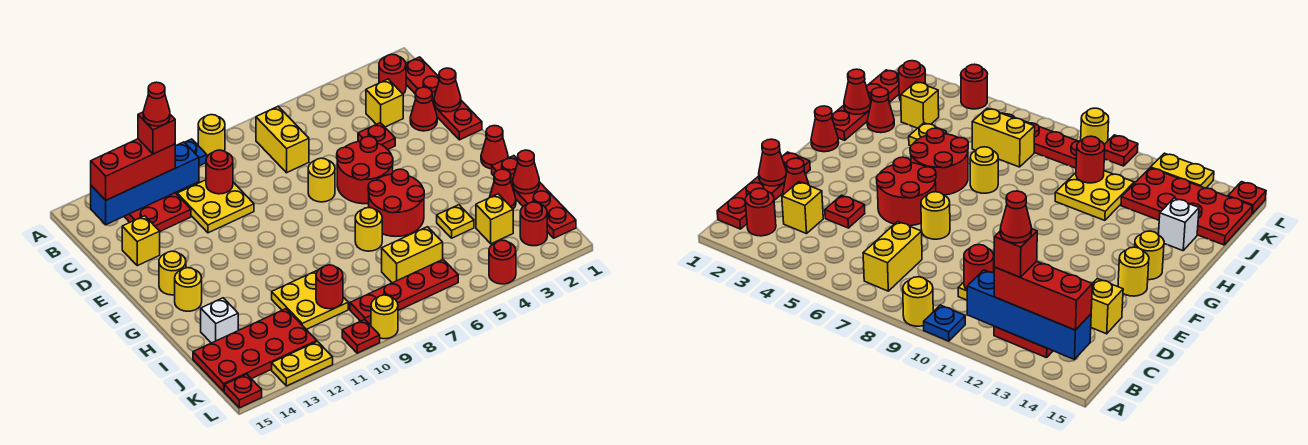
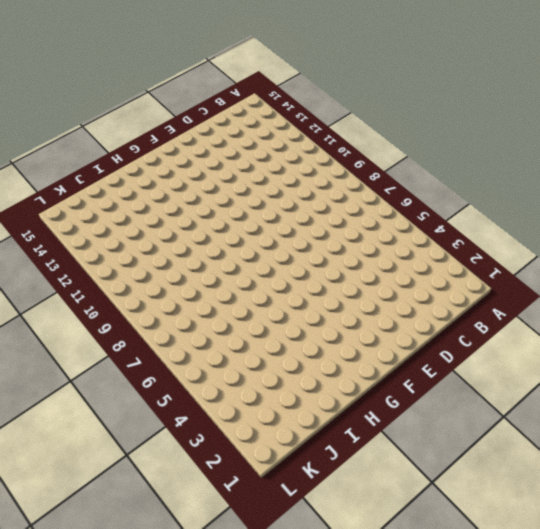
none -> yellow 1x1 round brick [198,115,225,156]
none -> blue 1x1 plate [185,139,207,166]
none -> red 1x4 plate [406,57,482,140]
none -> red 1x1 round brick [379,54,406,94]

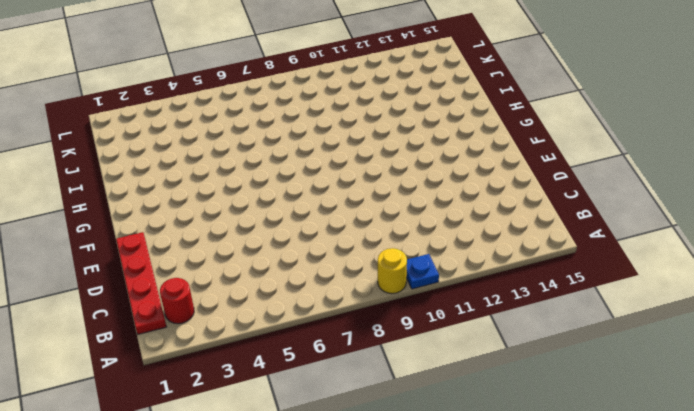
none -> yellow 1x2 brick [256,106,309,173]
none -> red 2x2 plate [124,193,191,231]
none -> yellow 1x1 brick [366,79,403,127]
none -> yellow 2x2 plate [177,180,254,233]

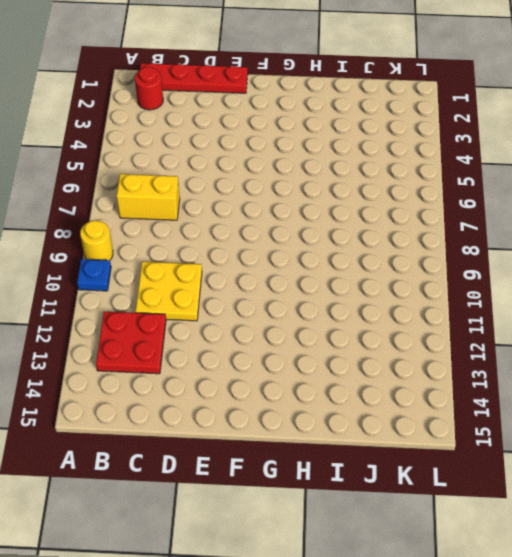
none -> yellow 1x1 brick [366,79,403,127]
none -> red 1x1 cone [410,87,437,131]
none -> red 1x1 plate [358,123,395,149]
none -> yellow 1x1 brick [122,216,160,266]

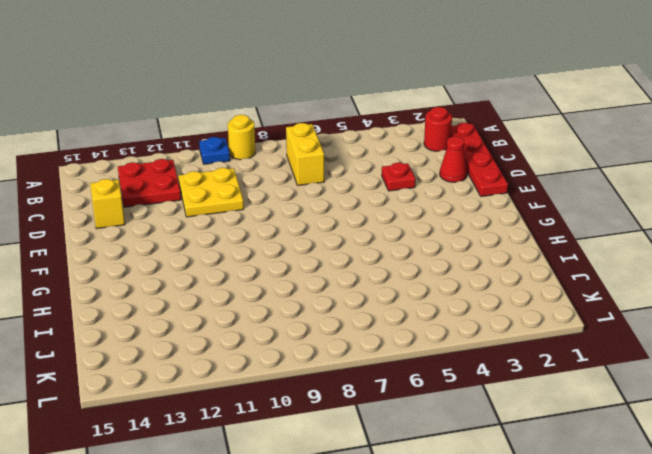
none -> yellow 1x1 brick [366,79,403,127]
none -> red 2x2 round brick [337,136,393,204]
none -> yellow 1x1 round brick [308,158,335,202]
none -> yellow 1x1 round brick [159,251,186,295]

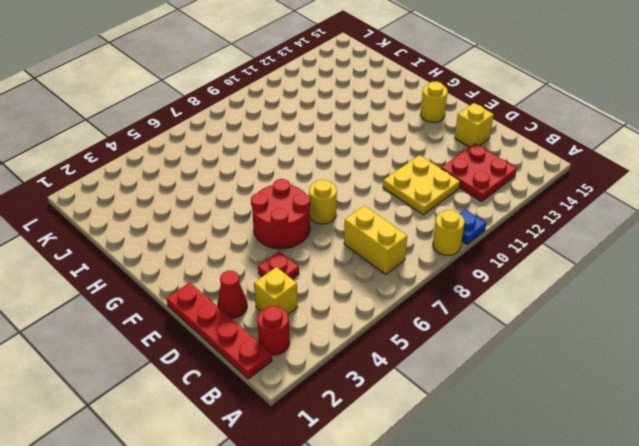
none -> red 1x1 cone [481,126,508,169]
none -> red 2x2 round brick [368,169,424,237]
none -> yellow 1x1 round brick [175,268,202,311]
none -> red 1x4 plate [492,156,576,238]

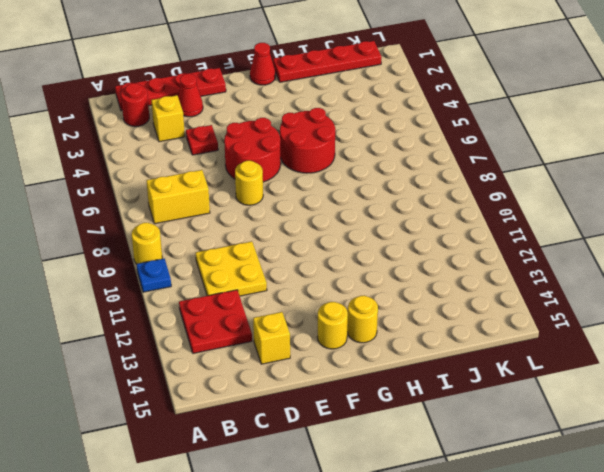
none -> yellow 1x1 round brick [355,208,382,251]
none -> red 1x1 cone [490,169,516,209]
none -> yellow 1x1 plate [437,205,474,238]
none -> yellow 2x2 plate [272,270,348,329]

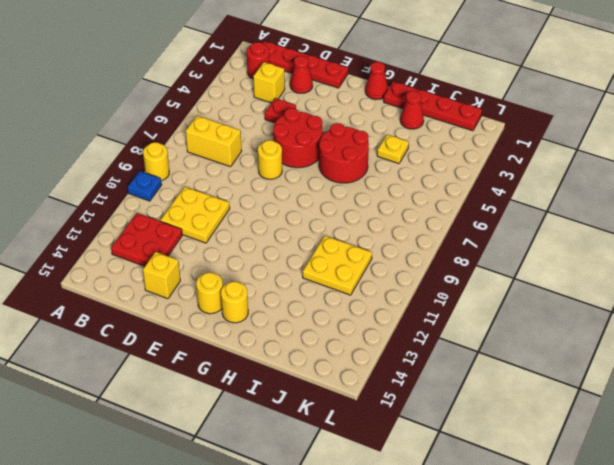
none -> yellow 1x1 round brick [355,208,382,251]
none -> white 1x1 brick [201,298,238,343]
none -> yellow 1x1 brick [476,194,513,244]
none -> yellow 1x2 brick [382,227,443,283]

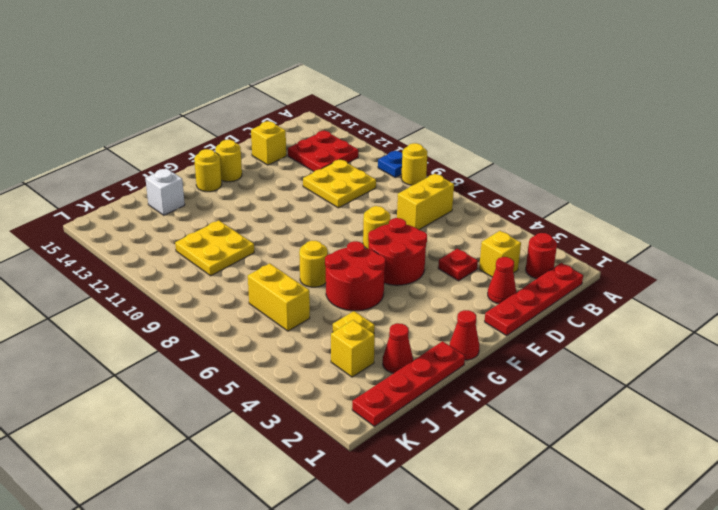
none -> red 2x4 plate [193,309,317,391]
none -> red 1x1 round brick [520,202,547,246]
none -> red 1x4 plate [350,260,458,324]
none -> red 1x1 round brick [489,240,516,284]

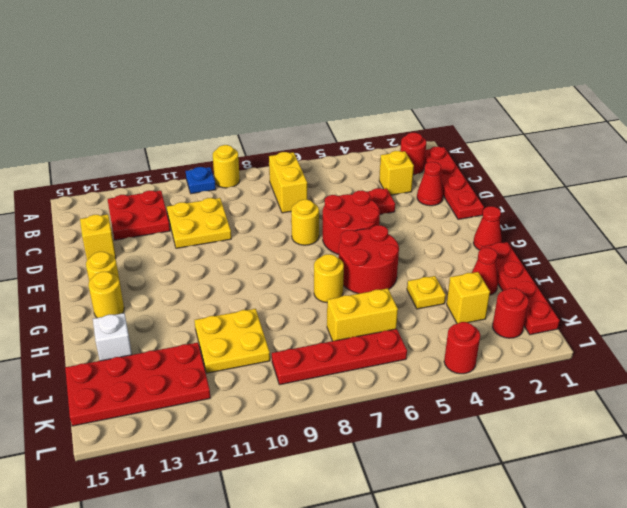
none -> yellow 1x1 round brick [371,295,398,339]
none -> red 1x1 plate [342,320,380,353]
none -> yellow 1x2 plate [272,341,333,386]
none -> red 1x1 plate [224,374,262,408]

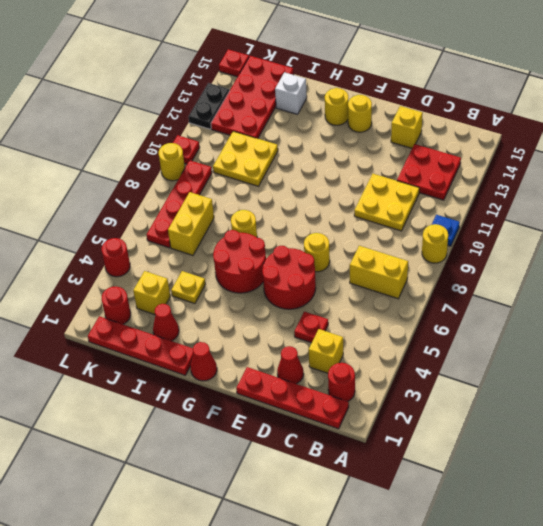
black 1x2 plate [188,83,230,129] -> yellow 1x2 plate [272,341,333,386]
none -> blue 1x4 brick [91,142,199,225]
none -> red 1x1 round brick [206,150,233,194]
none -> red 1x1 cone [434,68,461,112]
none -> red 1x1 cone [513,150,539,194]

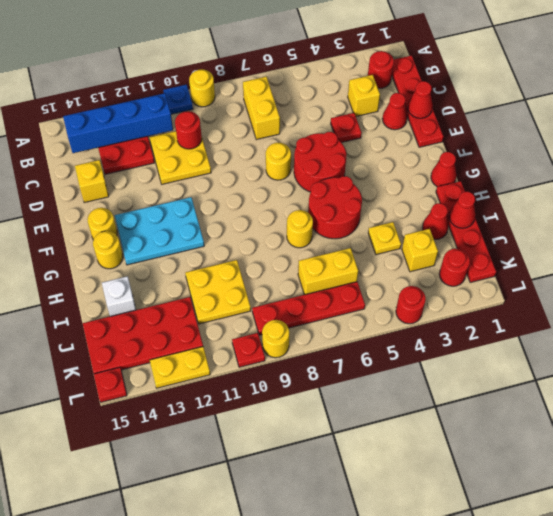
cyan 2x3 plate [115,197,204,265] -> none
none -> red 1x1 round brick [316,265,343,309]
none -> red 1x3 brick [91,139,175,200]
none -> red 1x1 brick [138,112,175,154]
none -> red 1x1 cone [143,82,170,126]

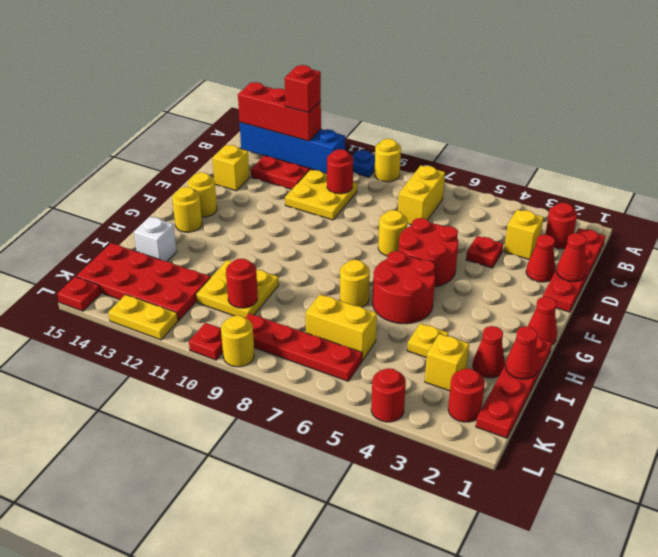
none -> red 1x1 cone [143,82,170,126]

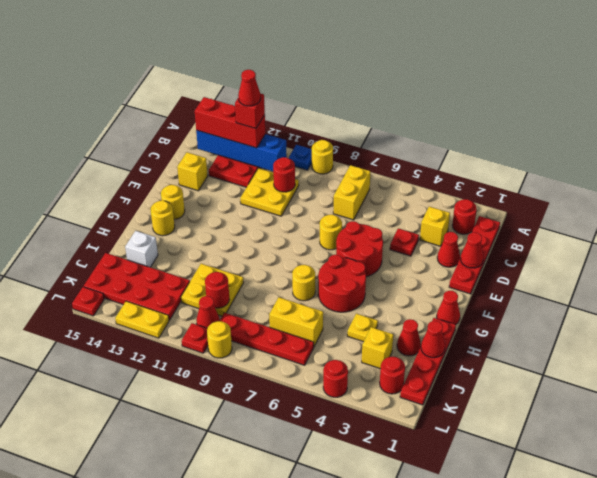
red 1x1 cone [196,296,220,328] -> none

